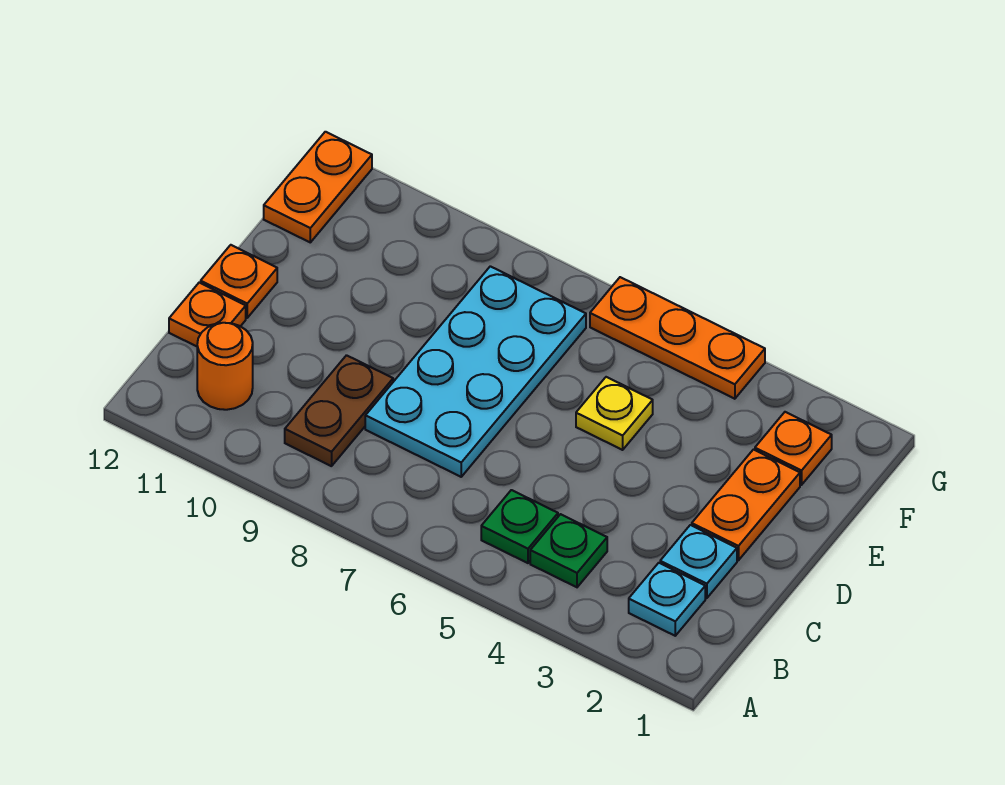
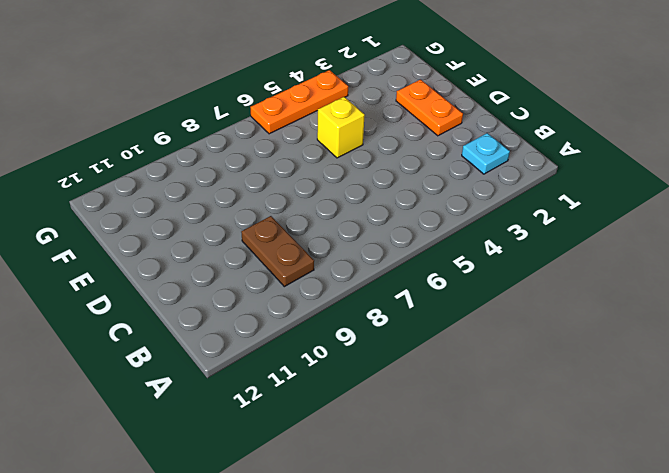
yellow 1x1 brick [317,97,365,158] -> yellow 1x1 plate [576,377,653,450]
none -> green 1x1 plate [530,514,607,587]
none -> green 1x1 plate [481,490,558,563]
none -> orange 1x1 round brick [197,323,253,410]

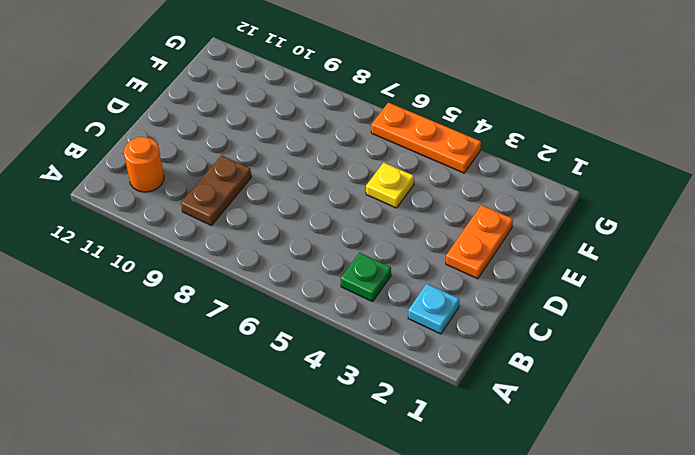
none -> green 1x1 plate [481,490,558,563]
none -> cyan 1x1 plate [660,525,737,598]
none -> cyan 2x4 plate [365,266,586,477]

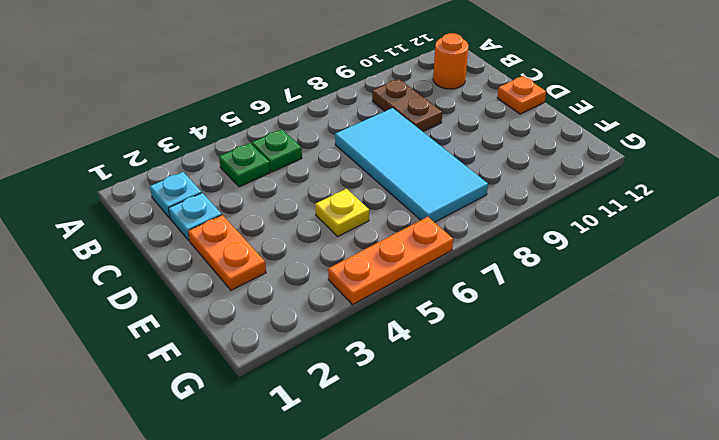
cyan 2x4 tile [335,108,488,222] -> cyan 2x4 plate [365,266,586,477]
none -> orange 1x1 plate [169,283,246,346]
none -> orange 1x1 plate [755,412,832,485]
none -> orange 1x2 plate [264,132,372,242]

